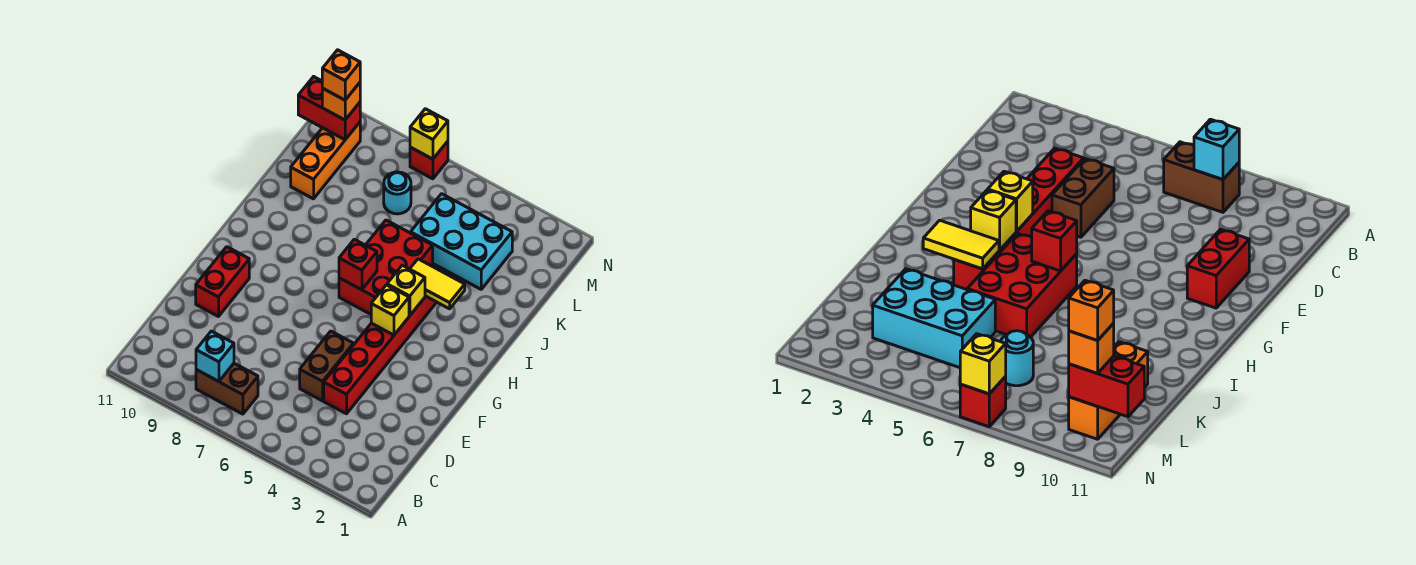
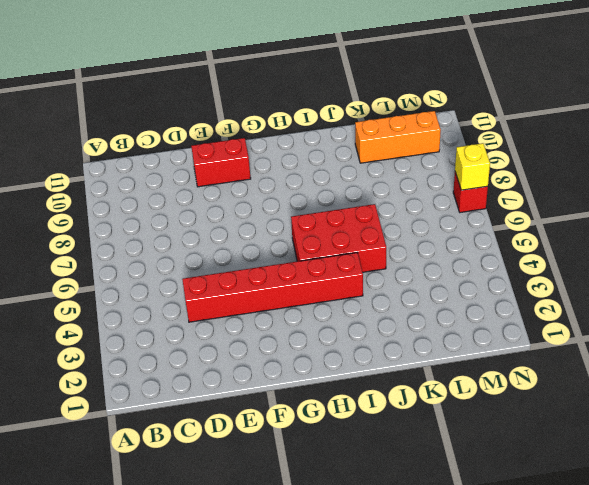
none -> brown 1x2 brick [196,363,258,414]
none -> brown 1x2 brick [300,331,353,401]
none -> cyan 2x3 brick [411,194,512,289]

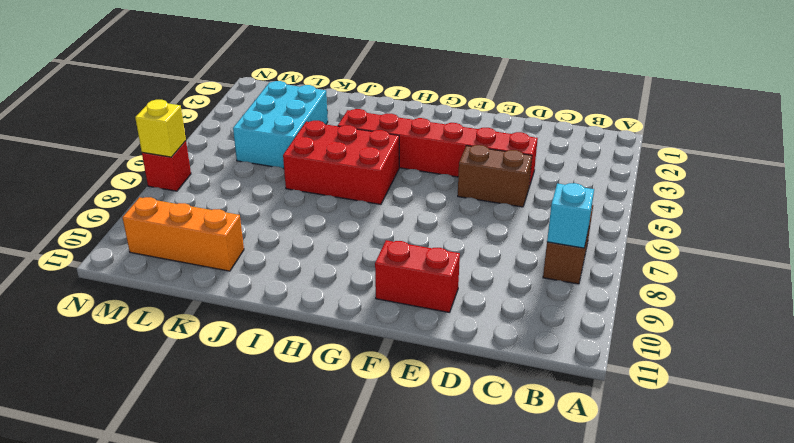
none -> cyan 1x1 round brick [384,172,411,214]
none -> yellow 1x1 brick [371,285,409,335]
none -> yellow 1x1 brick [387,265,425,316]

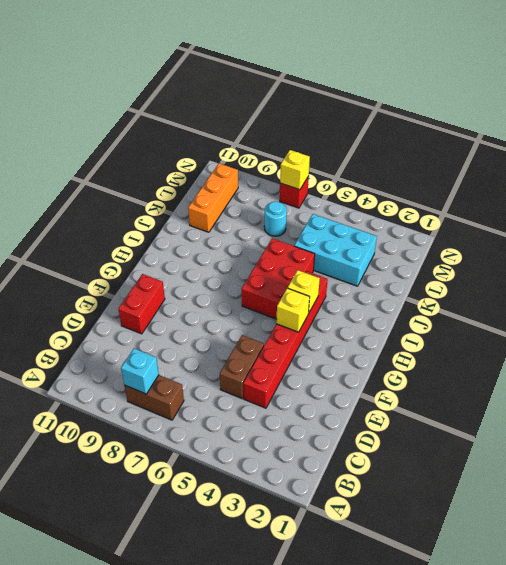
none -> red 1x1 brick [339,239,377,290]
none -> yellow 1x2 tile [410,259,465,309]
none -> red 1x2 brick [298,77,360,140]

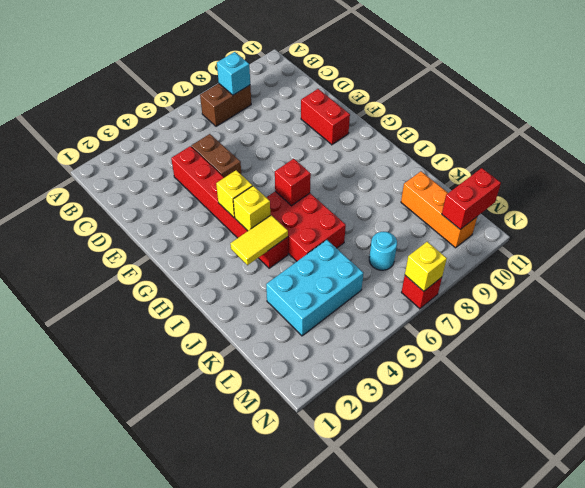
none -> orange 1x1 brick [322,83,360,120]
none -> orange 1x1 brick [322,50,360,100]

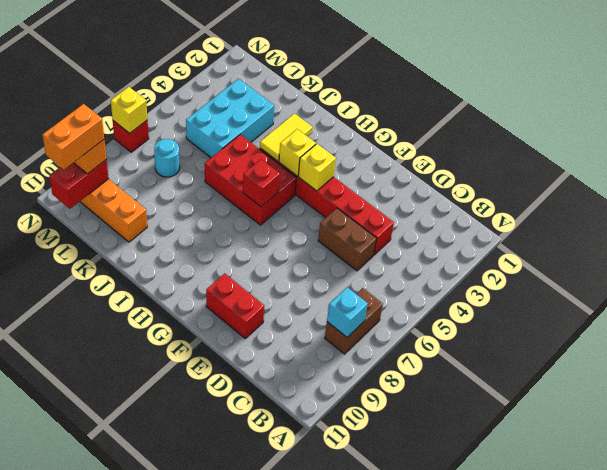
orange 1x2 brick [43,104,104,170] -> orange 1x1 brick [322,50,360,100]

